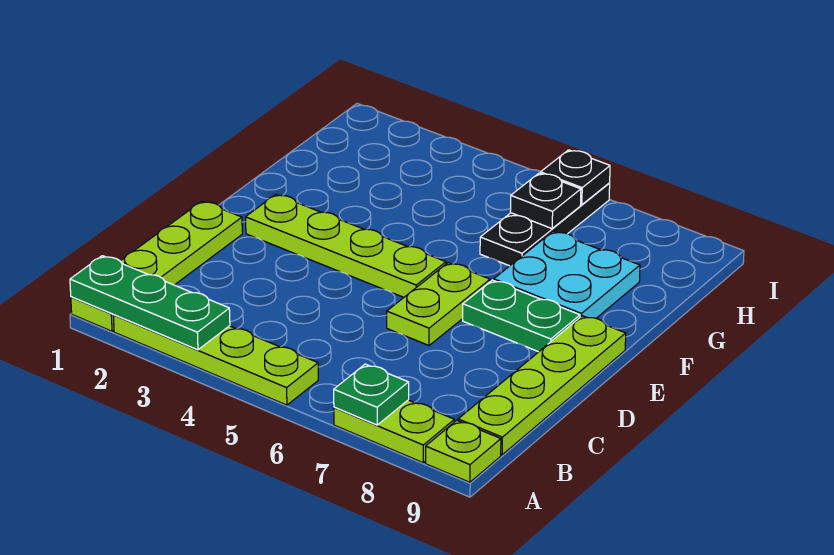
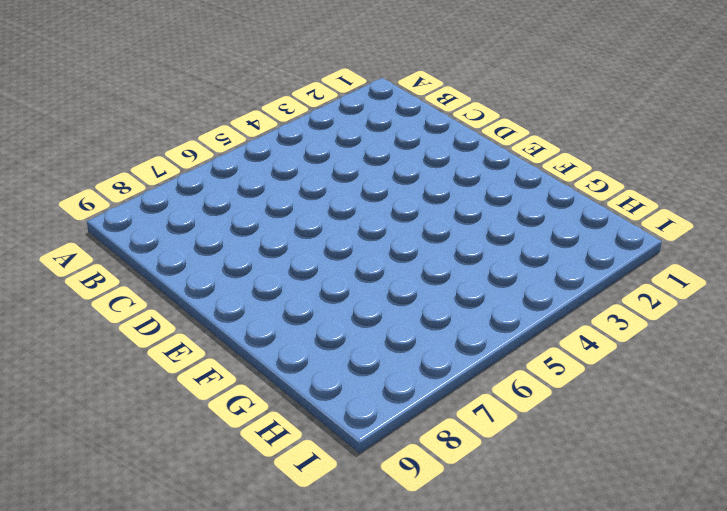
none -> lime 1x4 plate [71,201,242,331]
none -> lime 1x4 plate [113,315,318,405]
none -> lime 1x2 plate [334,400,454,463]

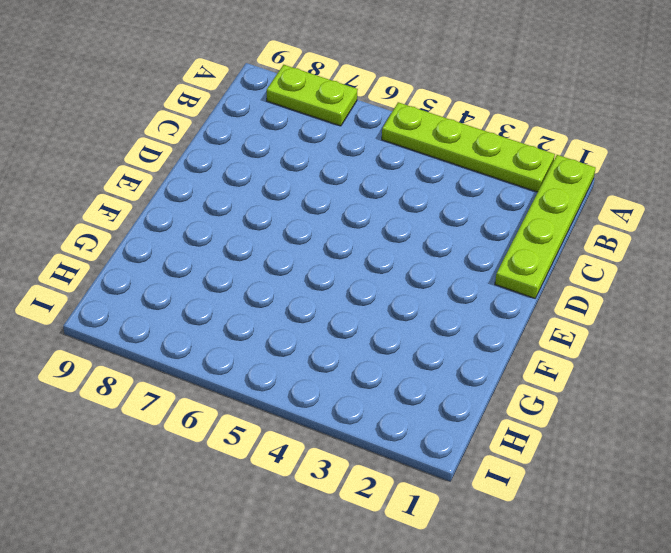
none -> lime 1x1 plate [426,420,501,482]
none -> lime 1x4 plate [458,316,626,455]
none -> lime 1x2 plate [387,263,490,345]

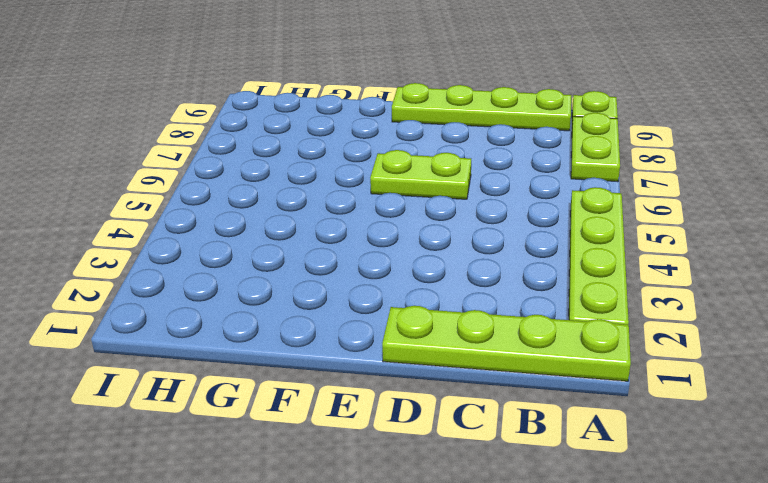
none -> lime 1x4 plate [246,195,446,297]
none -> green 1x2 plate [463,280,580,352]
none -> cyan 2x2 plate [494,231,640,318]

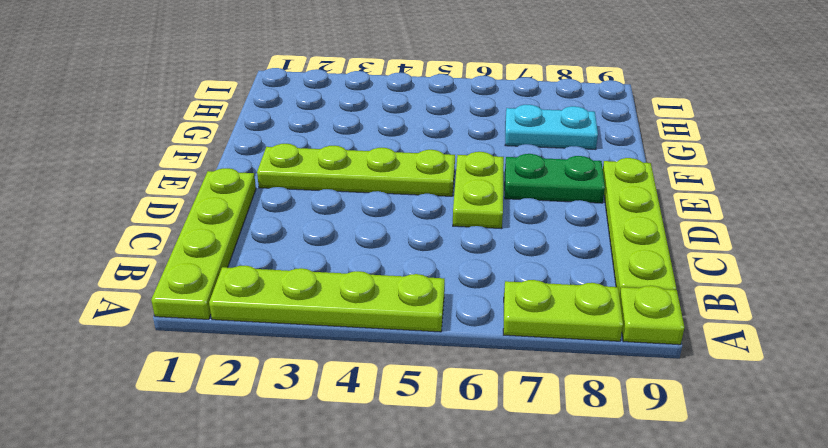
cyan 1x2 plate [505,105,598,149] -> cyan 2x2 plate [494,231,640,318]
none -> black 1x3 plate [480,183,610,266]
none -> green 1x3 plate [70,256,230,350]
none -> green 1x1 plate [334,364,409,425]

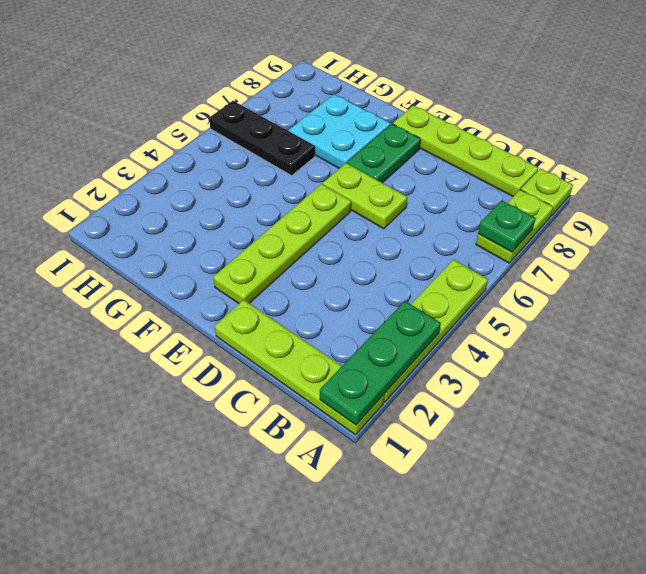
none -> black 1x1 plate [510,173,581,229]
none -> black 1x1 plate [541,150,610,205]

